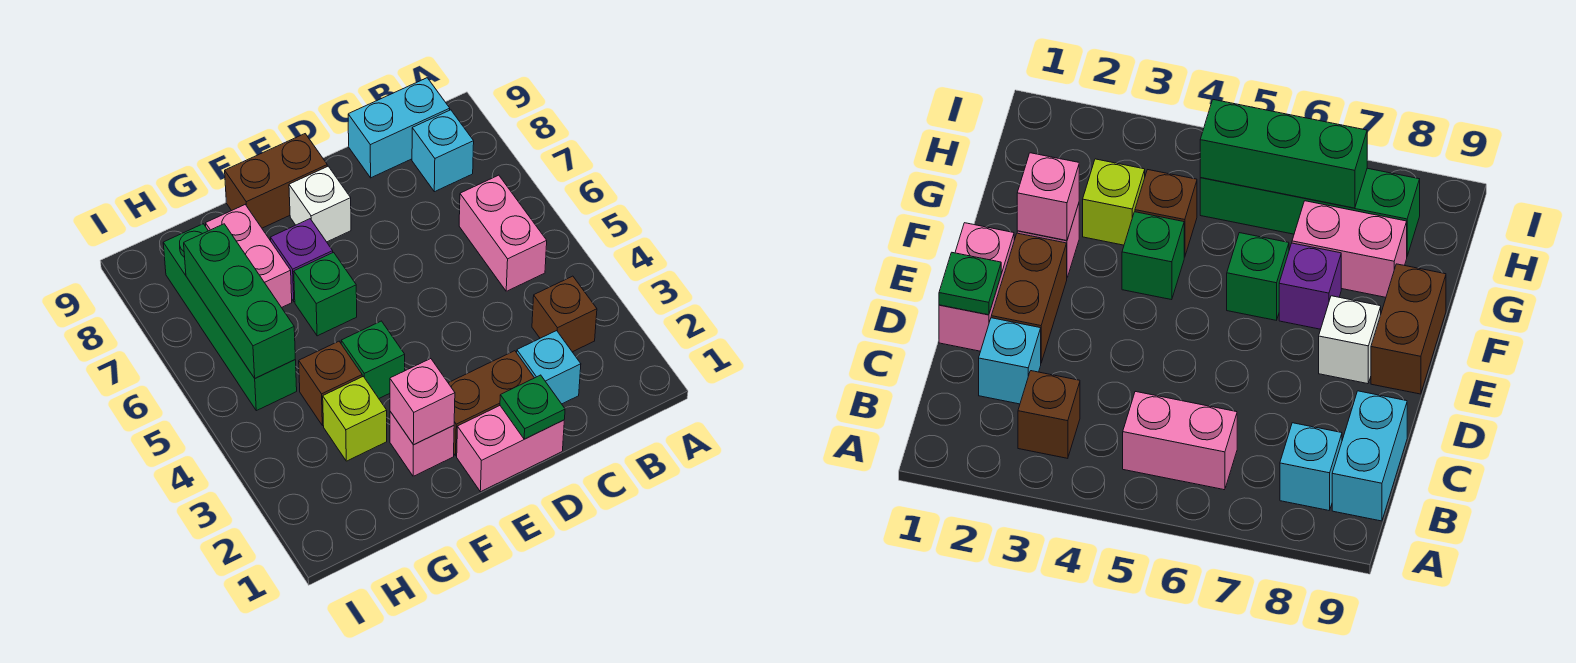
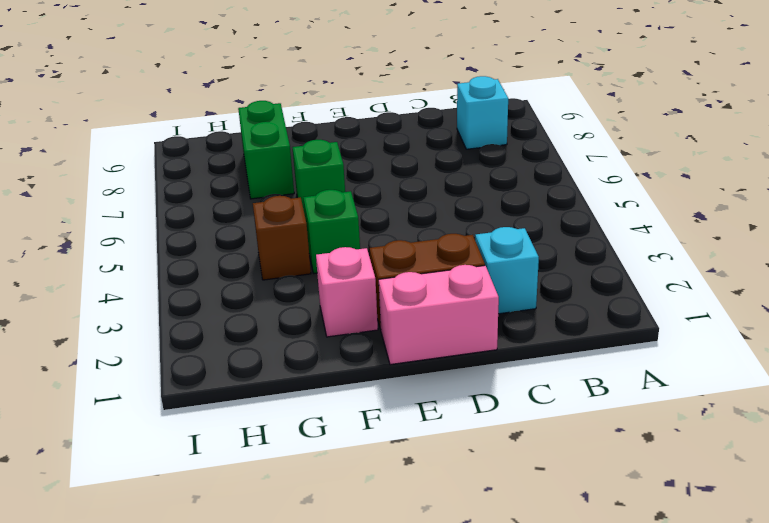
green 1x2 brick [238,101,294,199] -> pink 1x2 brick [206,205,292,308]
none -> brown 1x1 brick [532,276,597,352]
none -> pink 1x2 brick [459,175,547,291]
none -> cyan 1x2 brick [348,78,450,178]

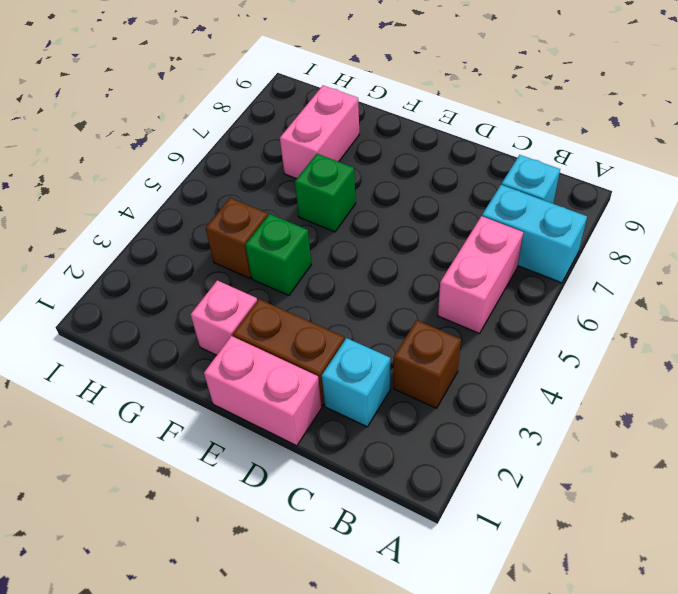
cyan 1x2 brick [482,185,587,283] -> cyan 1x2 brick moved to [348,78,450,178]
none -> white 1x1 brick [289,166,351,242]
none -> brown 1x2 brick [225,134,327,228]
none -> purple 1x1 brick [270,219,333,302]

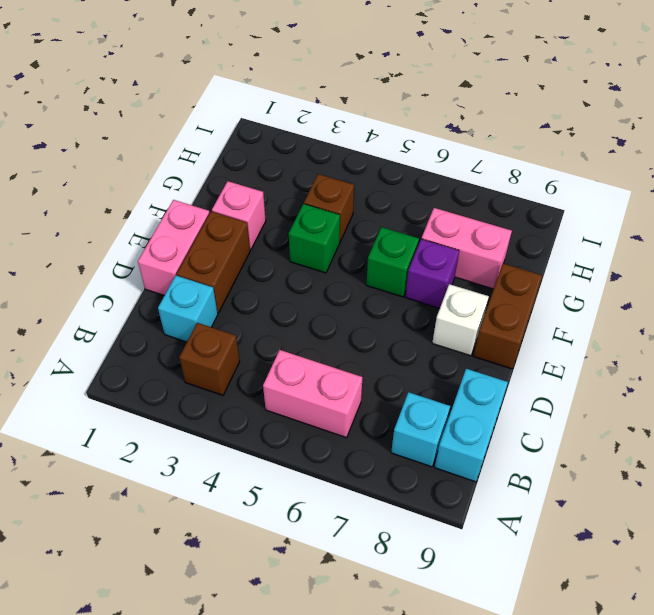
none -> lime 1x1 brick [323,377,387,461]
none -> green 1x4 brick [163,224,297,411]
none -> green 1x1 plate [500,375,565,439]

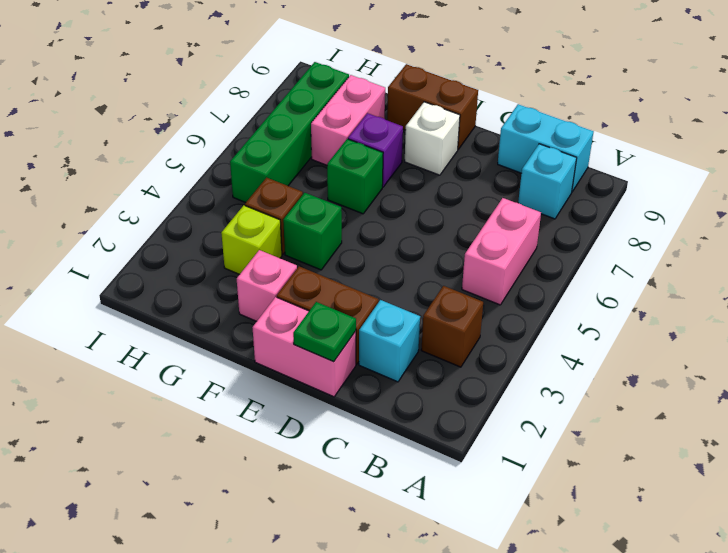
none -> pink 1x1 brick [390,359,455,445]
none -> green 1x3 brick [184,224,295,378]

